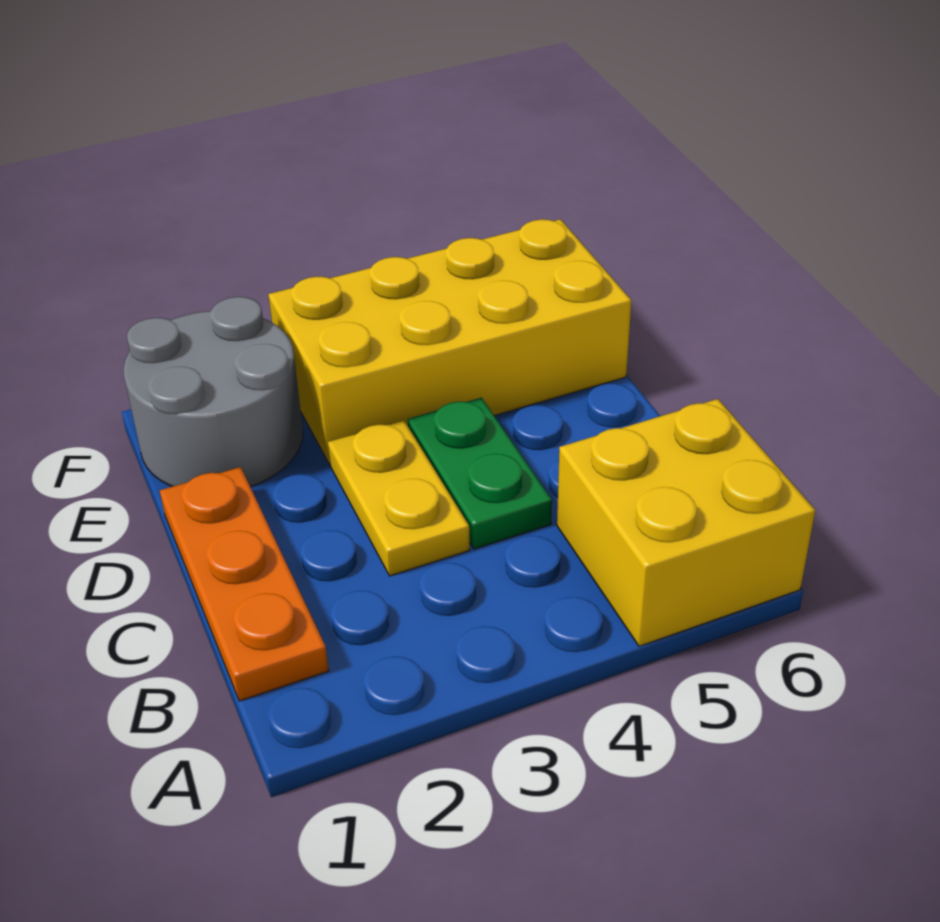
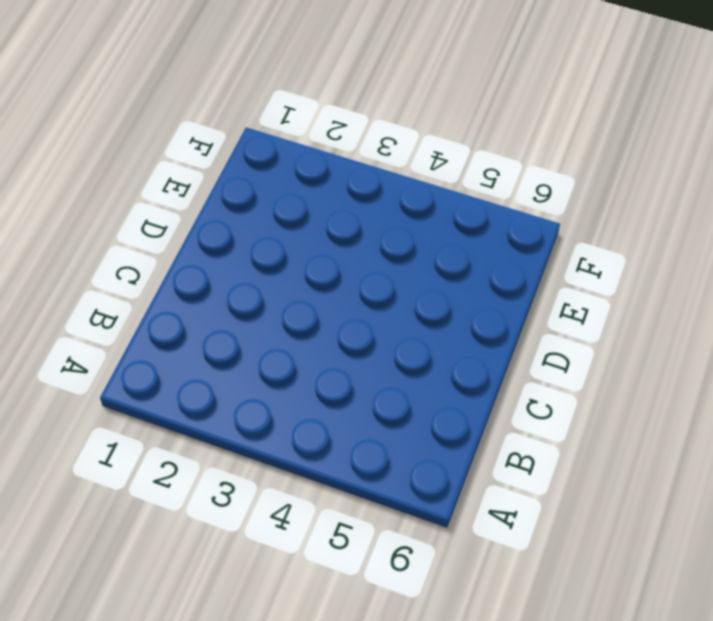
none -> yellow 2x2 brick [557,399,815,646]
none -> orange 1x3 plate [160,467,329,701]

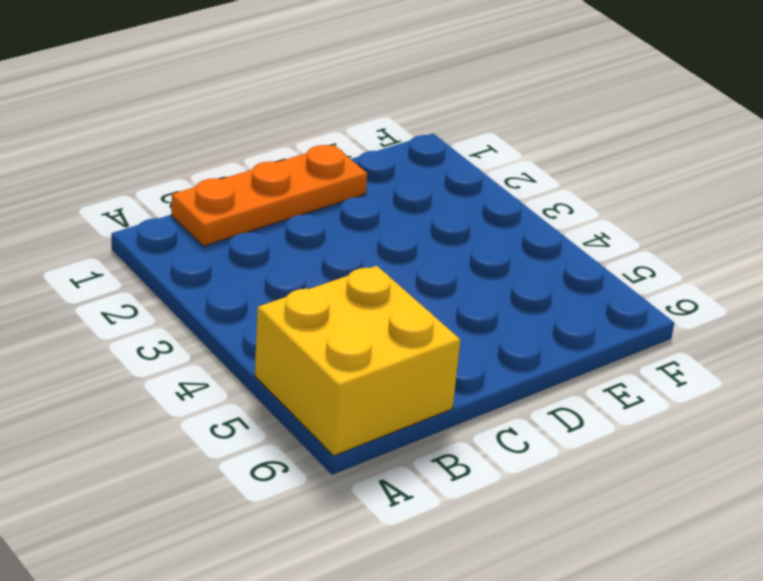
none -> yellow 1x2 plate [328,420,470,576]
none -> green 1x2 plate [408,398,552,549]

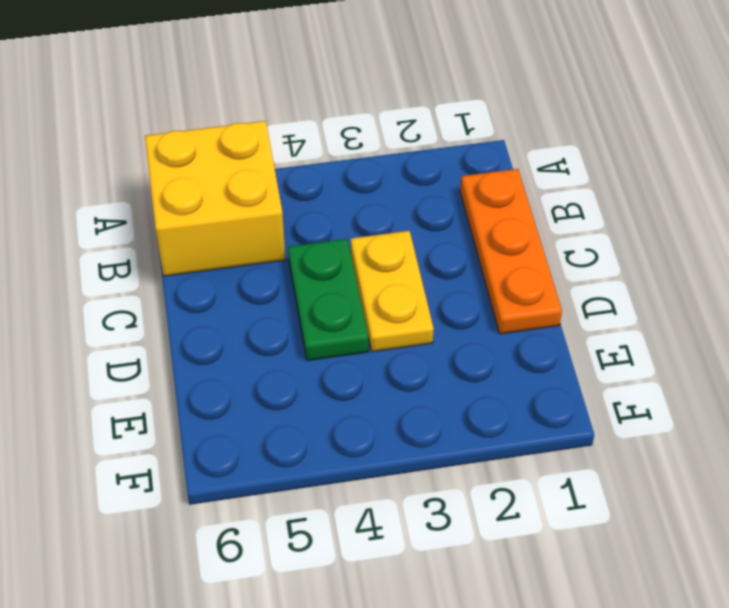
none -> grey 2x2 round brick [124,297,303,487]
none -> yellow 2x4 brick [268,219,631,464]

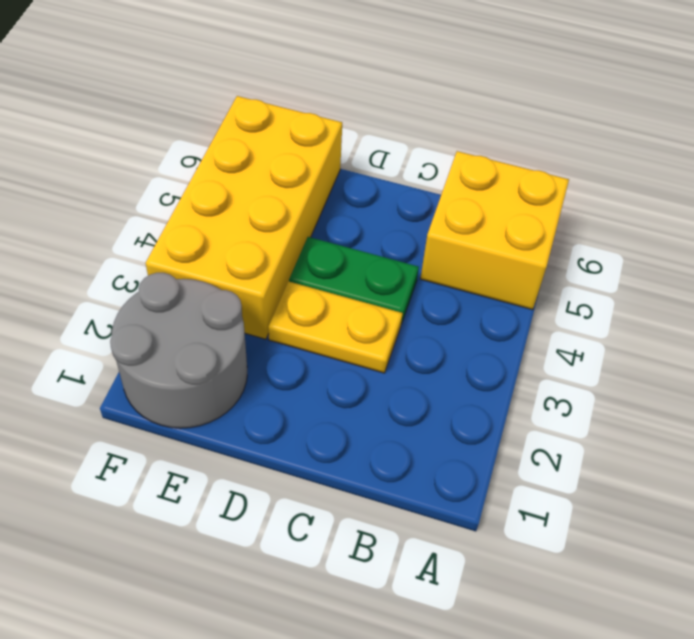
none -> orange 1x3 plate [160,467,329,701]

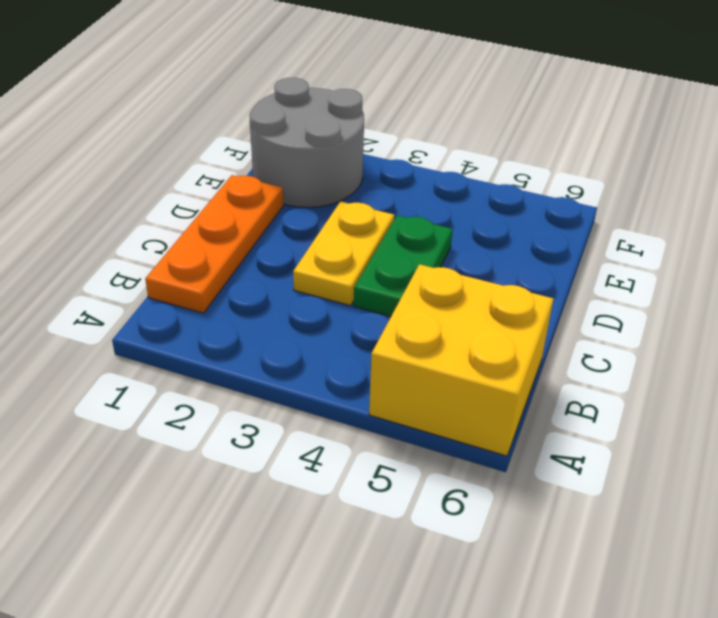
none -> yellow 2x4 brick [268,219,631,464]

